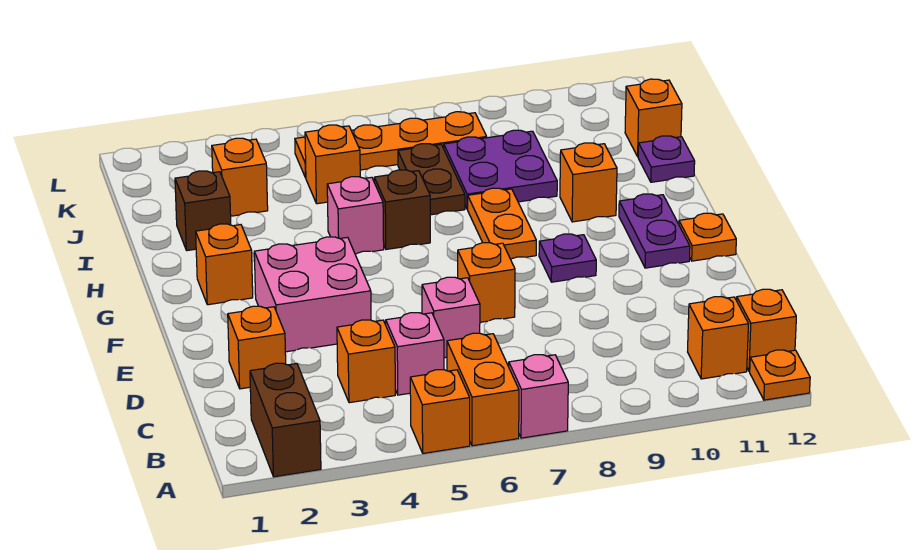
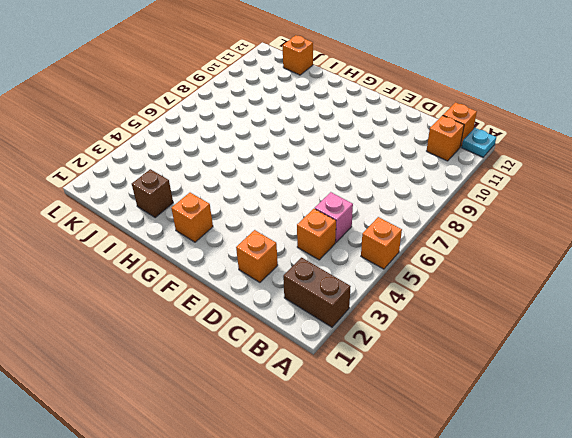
cyan 1x1 plate [462,128,496,157] -> orange 1x1 plate [750,350,810,400]
none -> orange 1x2 brick [447,333,519,446]
none -> pink 1x1 brick [509,355,568,438]
none -> pink 1x1 brick [422,277,480,358]

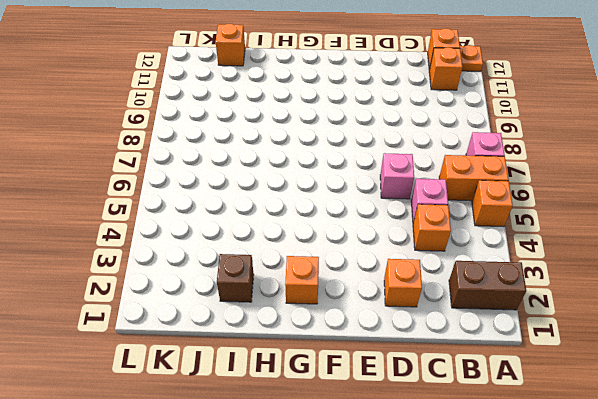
none -> pink 2x2 brick [254,237,371,352]
none -> orange 1x1 brick [458,243,515,322]
none -> purple 1x1 plate [539,234,596,282]

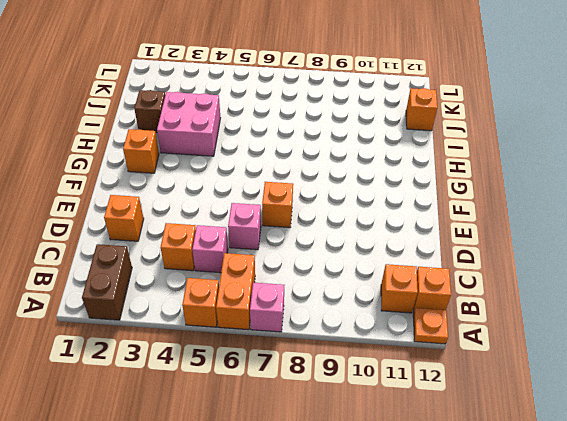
pink 2x2 brick [157,92,220,156] -> pink 2x2 brick moved to [254,237,371,352]
none -> purple 1x1 plate [539,234,596,282]
none -> purple 1x2 plate [619,194,690,268]
none -> orange 1x1 plate [679,213,736,261]

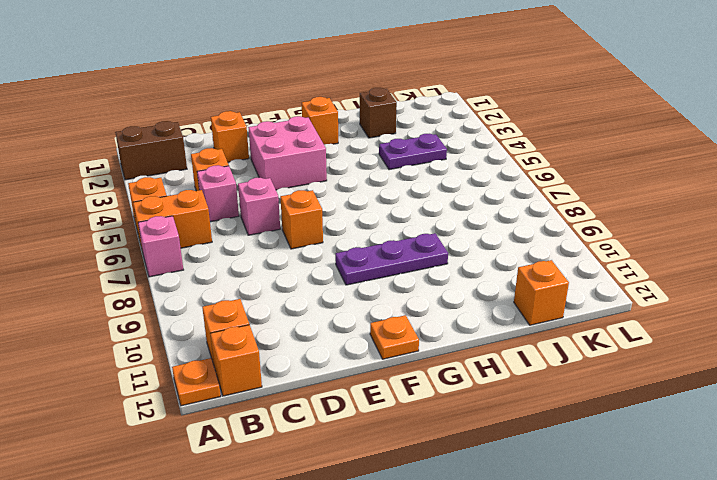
purple 1x3 plate [335,233,448,285] -> purple 1x1 plate [539,234,596,282]
purple 1x2 plate [379,134,447,170] -> purple 1x2 plate moved to [619,194,690,268]
none -> orange 1x2 plate [468,188,536,259]
none -> pink 1x1 brick [327,177,384,254]
none -> brown 1x1 brick [374,170,430,249]

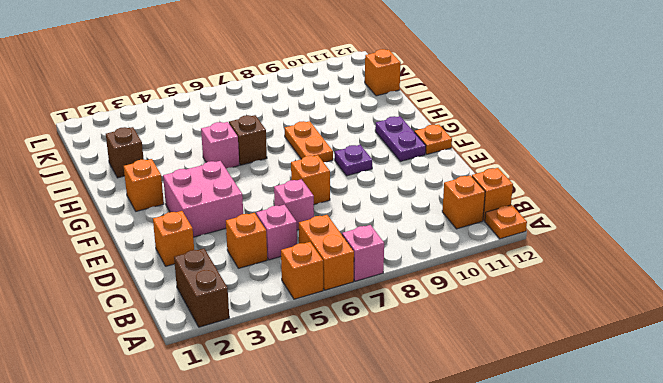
none -> orange 1x1 brick [560,143,617,222]
none -> brown 1x2 plate [398,144,465,215]
none -> purple 2x2 plate [444,130,557,209]

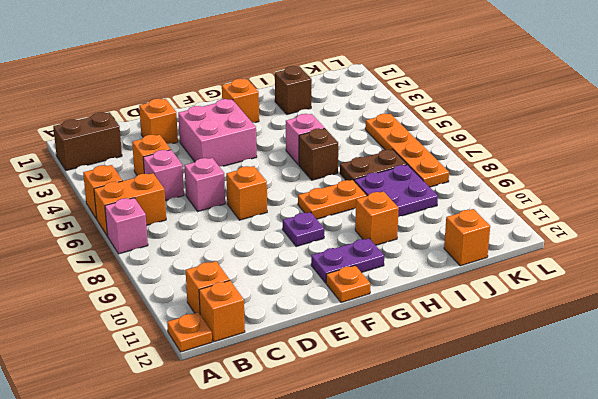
none -> purple 1x1 plate [638,136,695,182]
none -> orange 1x1 brick [212,138,268,216]
none -> orange 1x1 brick [305,125,360,204]

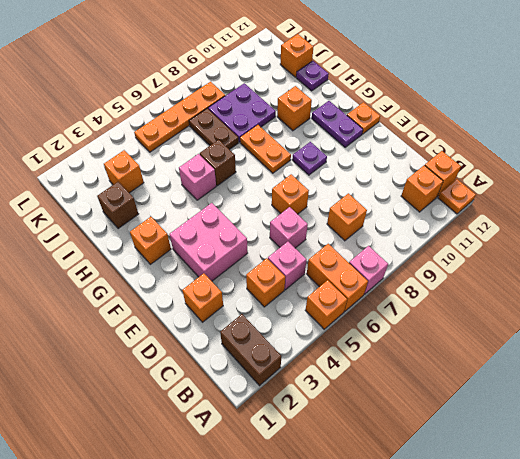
orange 1x1 brick [327,193,367,241] -> orange 1x1 brick moved to [305,125,360,204]

